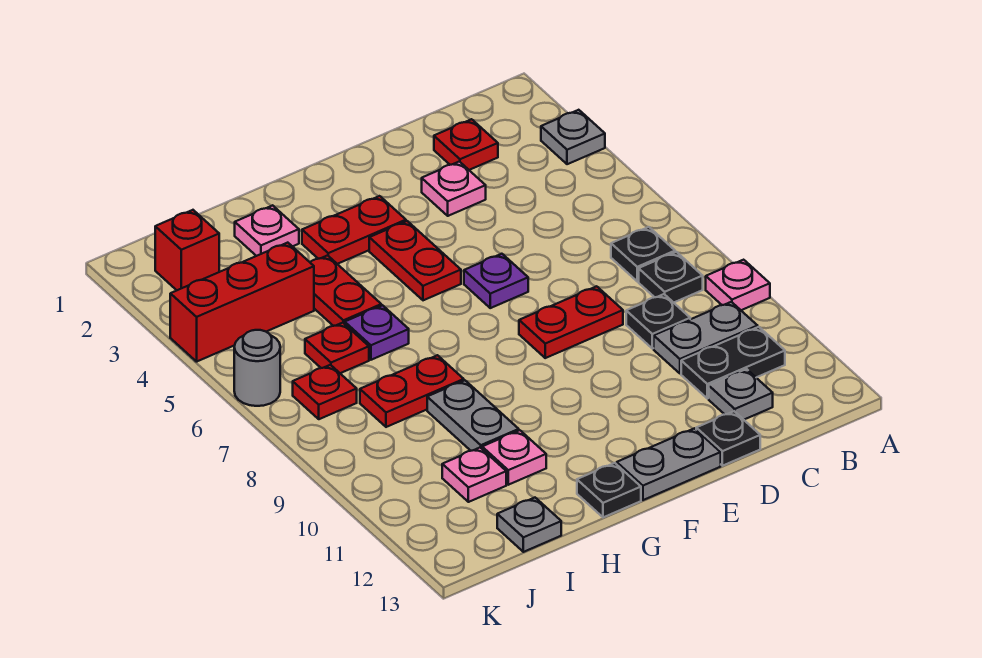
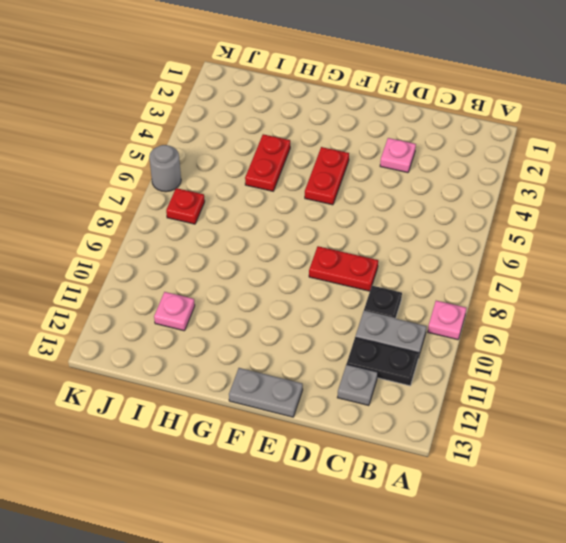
none -> grey 1x1 plate [541,110,605,164]
none -> black 1x1 plate [611,227,675,281]
none -> black 1x1 plate [639,252,703,303]
none -> red 1x1 plate [434,119,498,170]

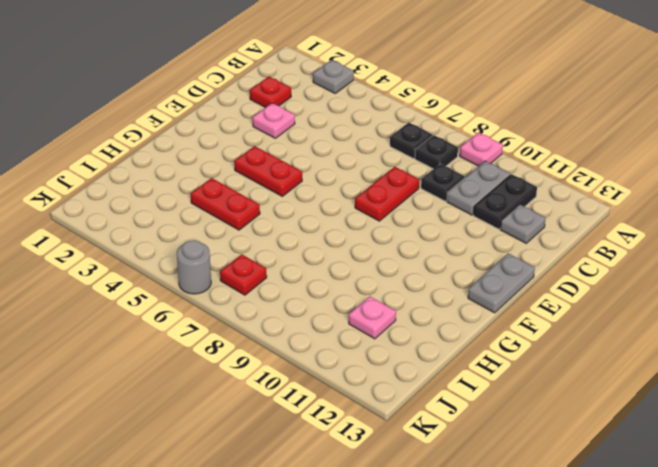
none -> black 1x1 plate [696,411,760,466]
none -> purple 1x1 plate [464,254,528,308]
none -> red 1x2 plate [302,196,406,264]
none -> black 1x1 plate [577,463,641,517]

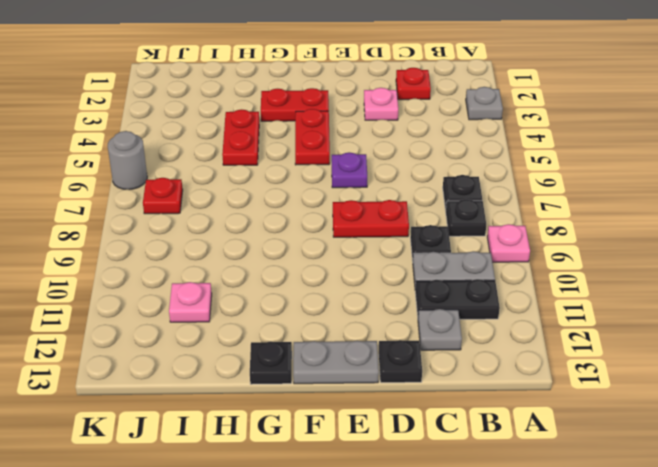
none -> pink 1x1 plate [235,205,299,256]
none -> purple 1x1 plate [345,305,409,360]
none -> red 1x2 plate [360,355,464,427]
none -> grey 1x2 plate [427,380,519,451]

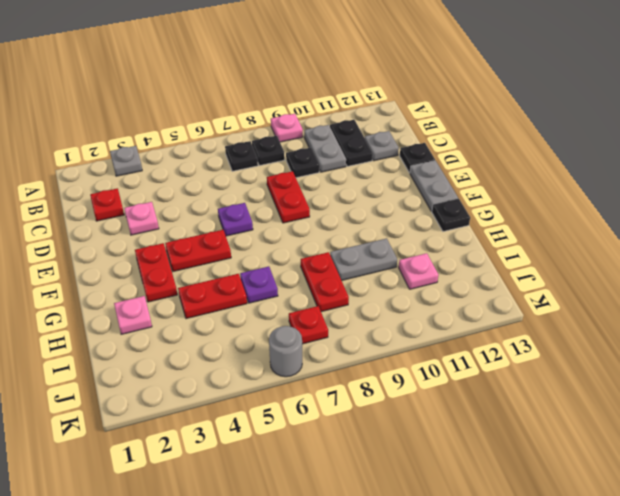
none -> pink 1x1 plate [482,430,546,485]
none -> red 1x3 brick [170,243,314,362]
none -> red 1x1 plate [305,323,369,373]
none -> grey 1x1 plate [497,498,561,552]

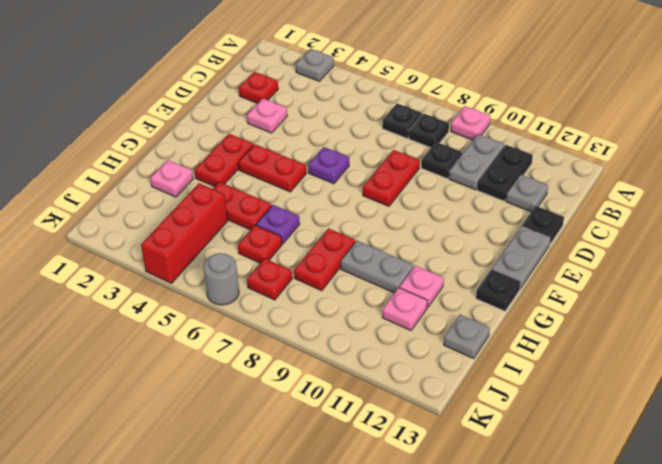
none -> red 1x1 brick [155,210,219,290]

